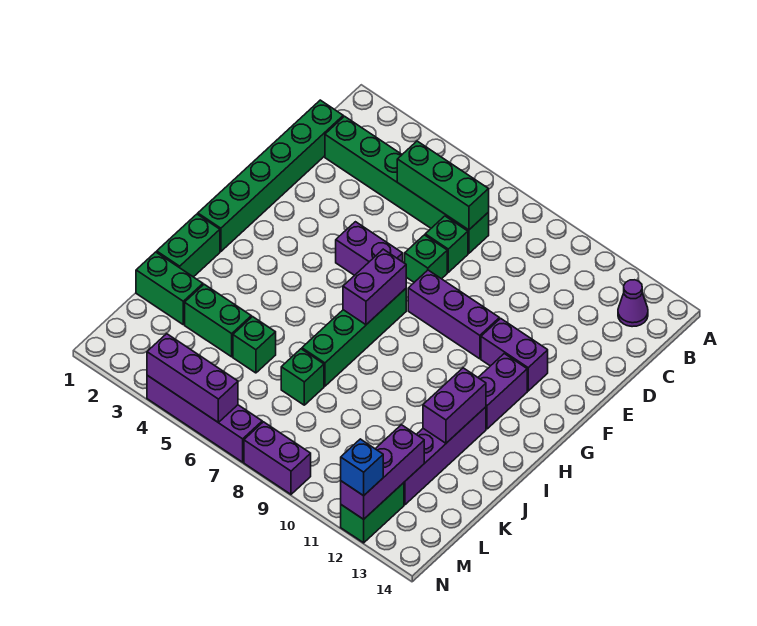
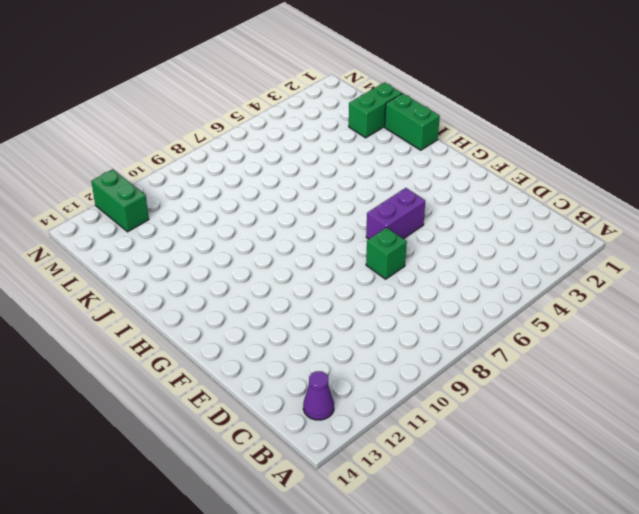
none -> green 1x6 brick [198,100,343,252]
none -> green 1x6 brick [325,116,489,253]
none -> green 1x1 brick [425,216,468,272]

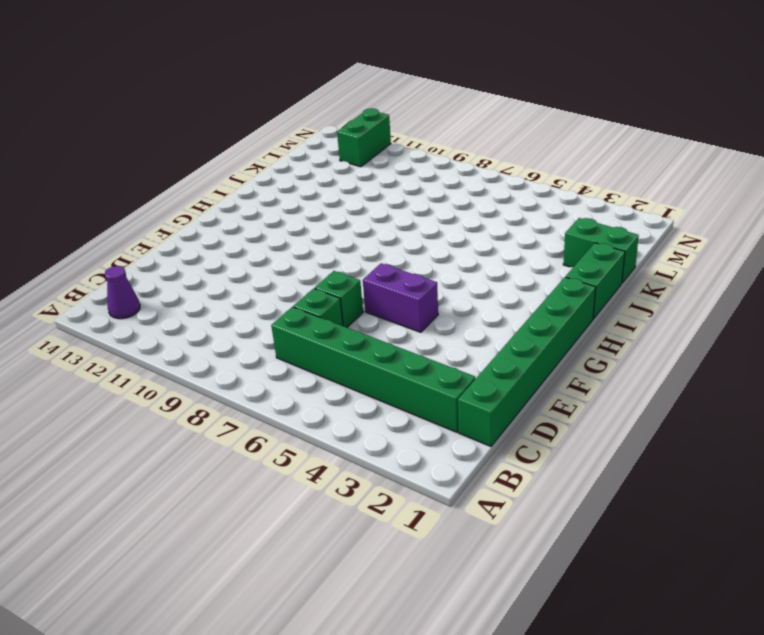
none -> purple 1x3 brick [408,270,499,359]
none -> purple 1x2 brick [481,318,548,391]
none -> green 1x4 brick [302,289,406,386]

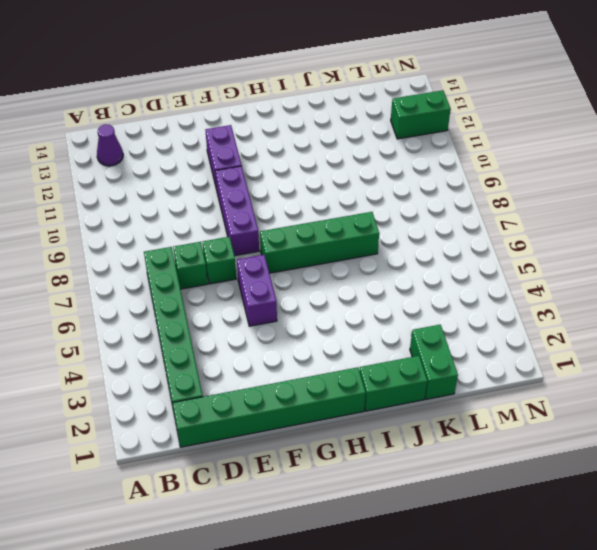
none -> purple 1x2 brick [478,354,527,429]
none -> purple 1x4 brick [404,407,486,505]
none -> green 1x2 brick [185,284,251,357]

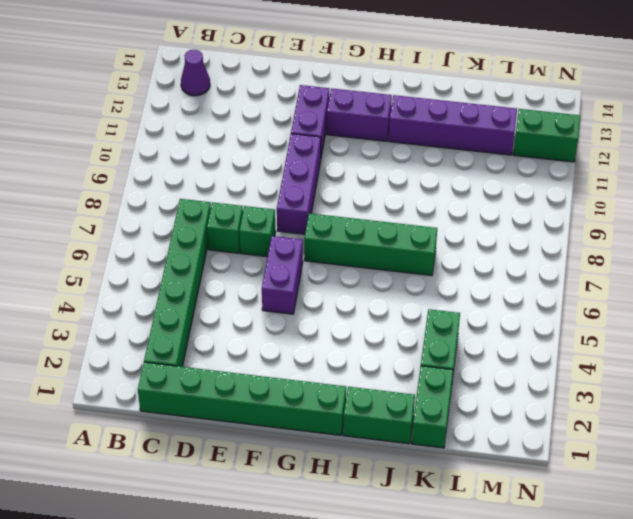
none -> green 1x1 brick [233,317,276,373]
none -> green 1x1 brick [281,349,324,405]
none -> purple 1x4 brick [147,375,262,462]

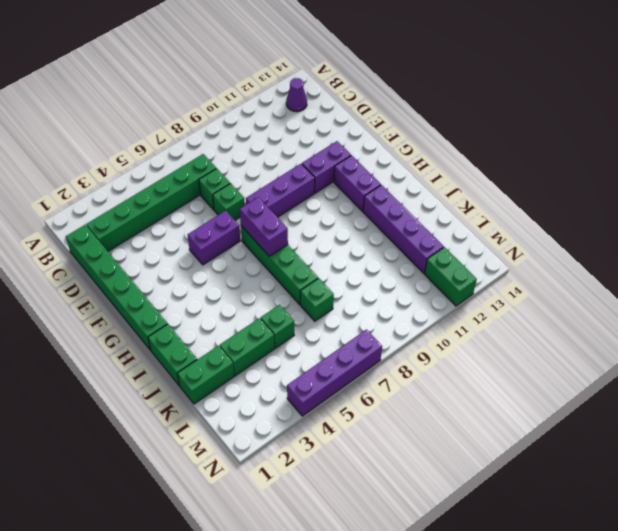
none -> purple 1x2 brick [244,422,311,494]
none -> green 1x3 brick [397,141,489,230]
none -> purple 1x2 brick [423,368,486,443]

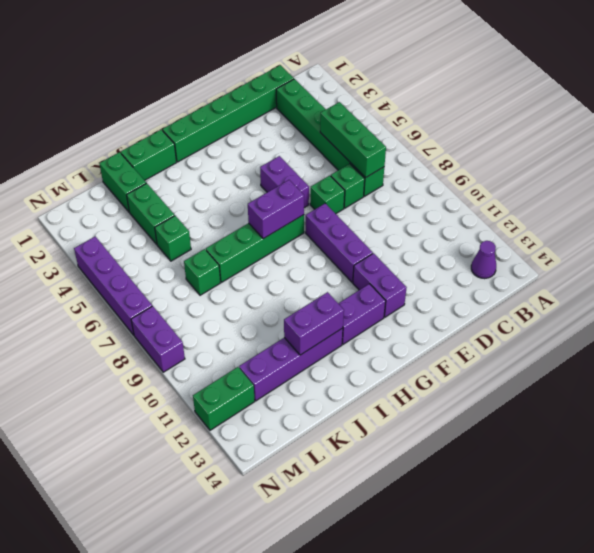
none -> purple 1x3 brick [341,425,424,519]
none -> purple 1x3 brick [147,334,238,422]
none -> blue 1x1 brick [341,439,383,496]

